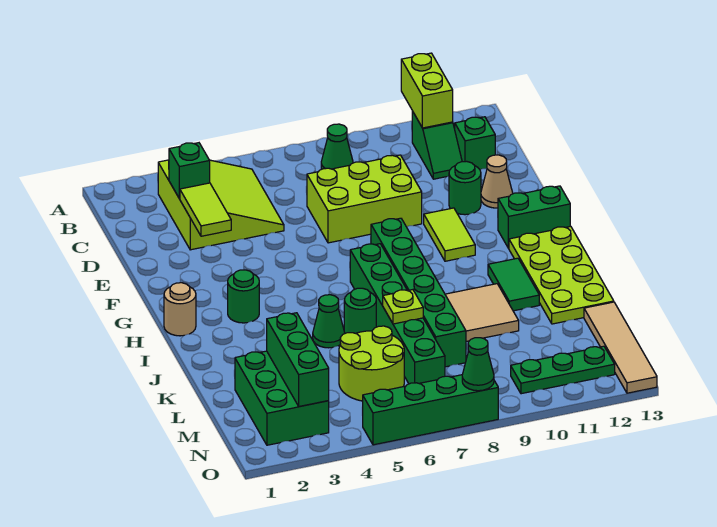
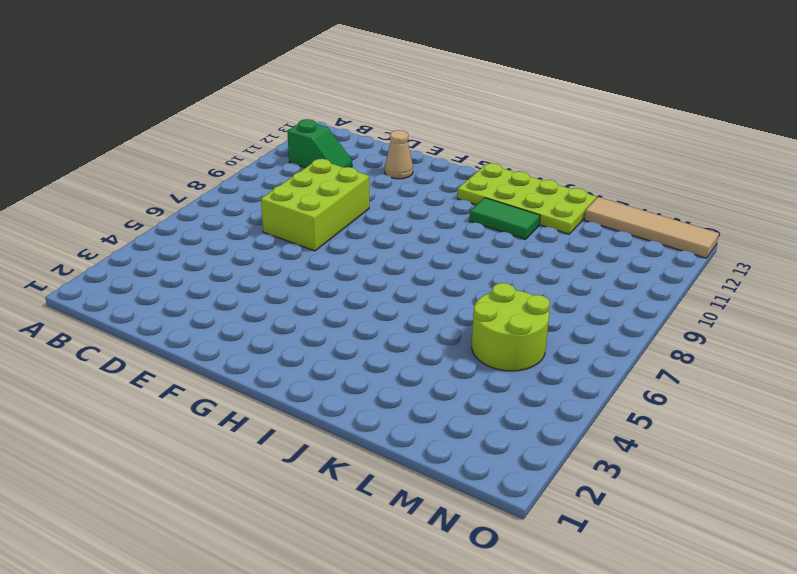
none -> lime 3x3 slope [158,160,284,250]
none -> green 1x1 cone [321,124,353,169]
none -> green 1x1 brick [454,117,495,170]

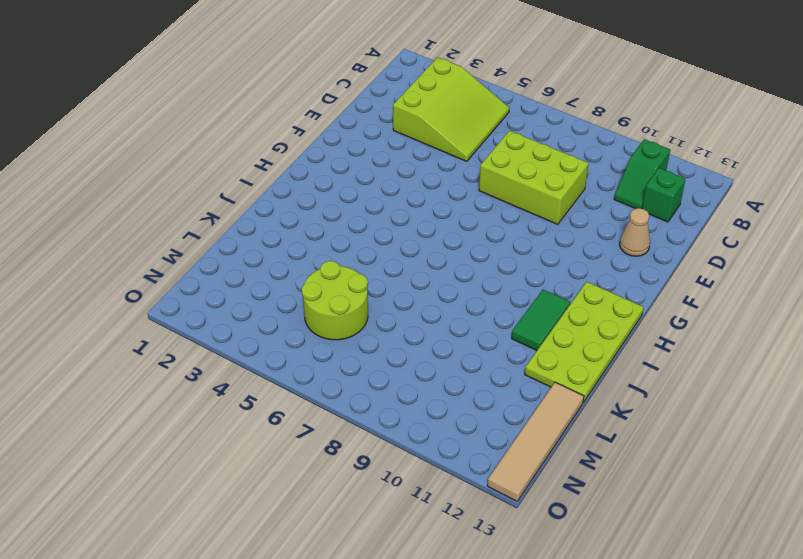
none -> green 1x1 cone [321,124,353,169]
none -> green 1x1 round brick [449,161,481,215]
none -> lime 1x2 tile [424,208,475,261]

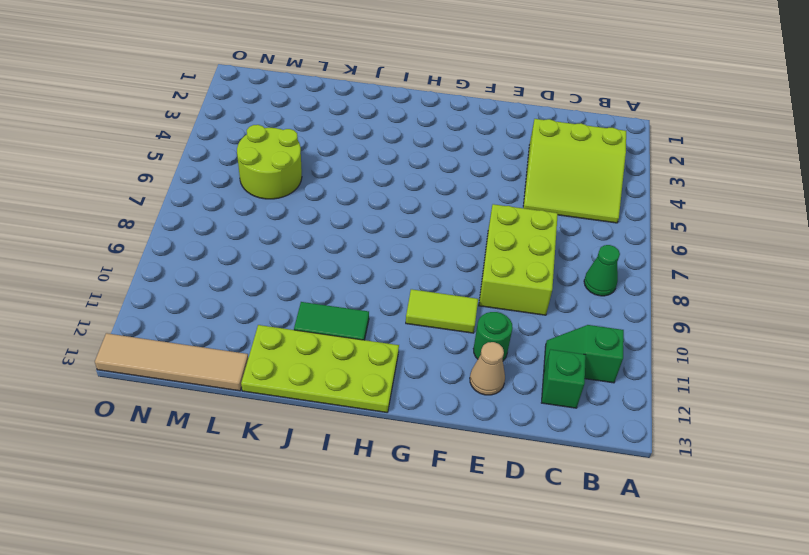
none -> green 1x6 brick [371,218,466,367]
none -> green 1x2 brick [498,186,570,248]
none -> tan 1x1 round brick [164,283,196,336]

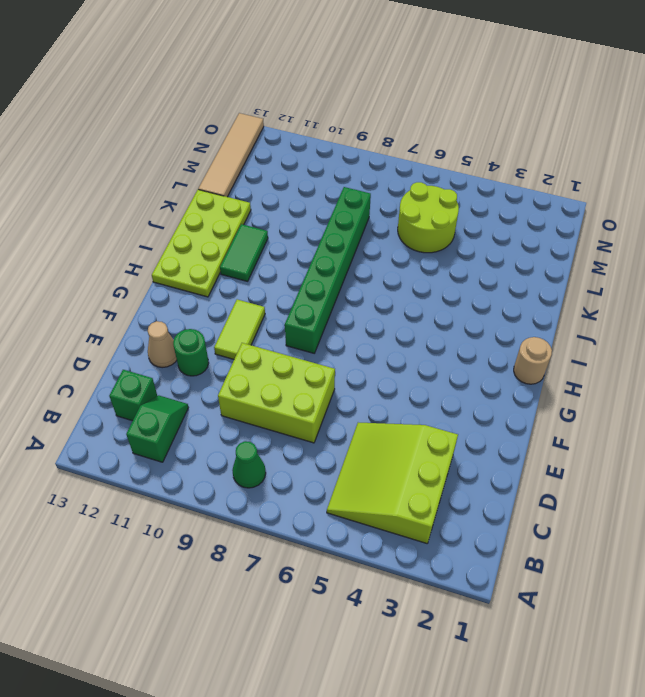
none -> green 1x2 brick [498,186,570,248]
none -> green 1x1 round brick [228,270,259,323]
none -> green 1x6 brick [350,244,445,384]

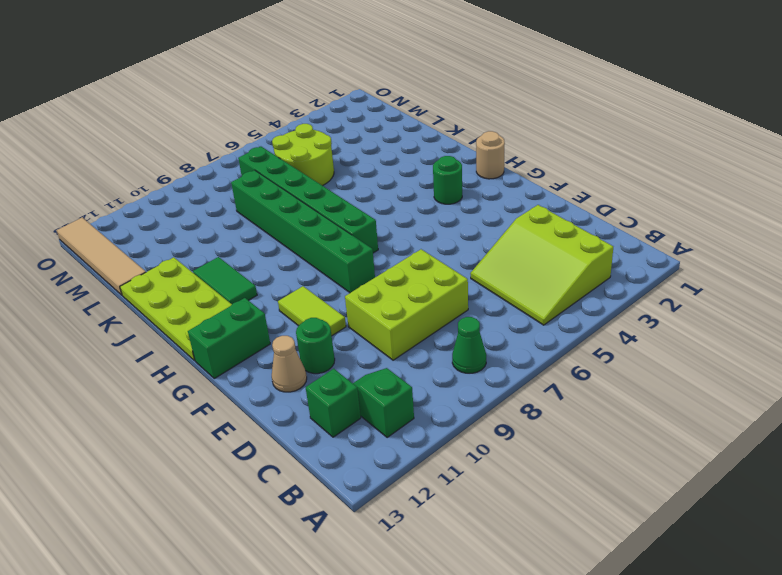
none -> green 1x1 cone [313,295,345,348]
none -> green 1x1 round brick [344,288,376,333]
none -> tan 2x2 tile [445,284,519,341]

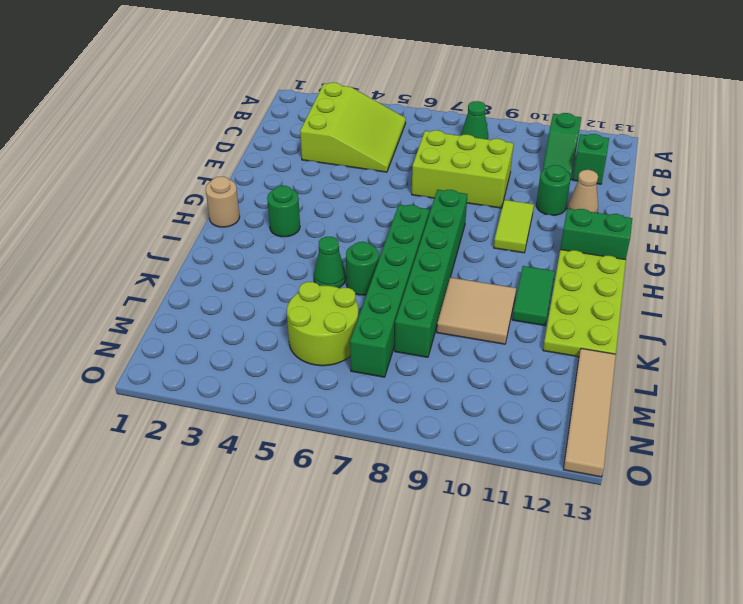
none -> green 2x3 brick [235,351,329,445]
none -> green 1x3 plate [511,346,615,394]
none -> green 1x4 brick [362,375,498,445]

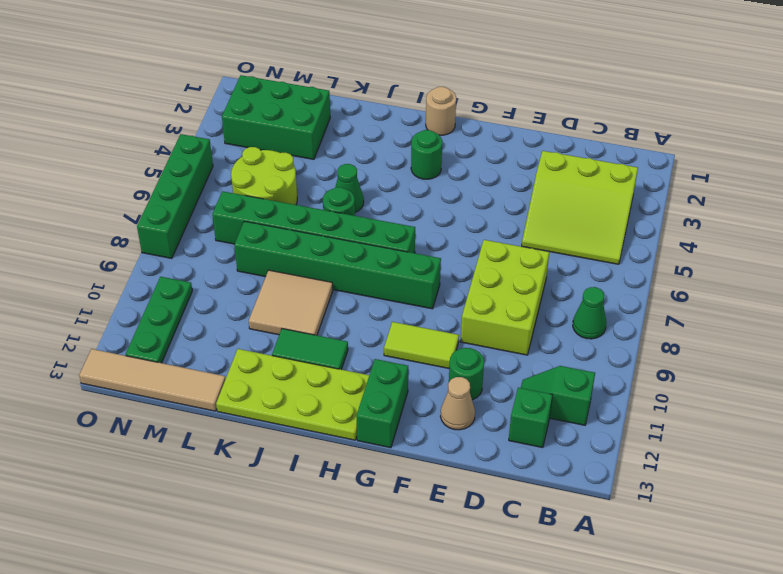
none -> lime 1x2 brick [401,53,453,128]
none -> green 1x1 brick [169,143,210,199]
none -> lime 1x2 tile [180,183,231,236]

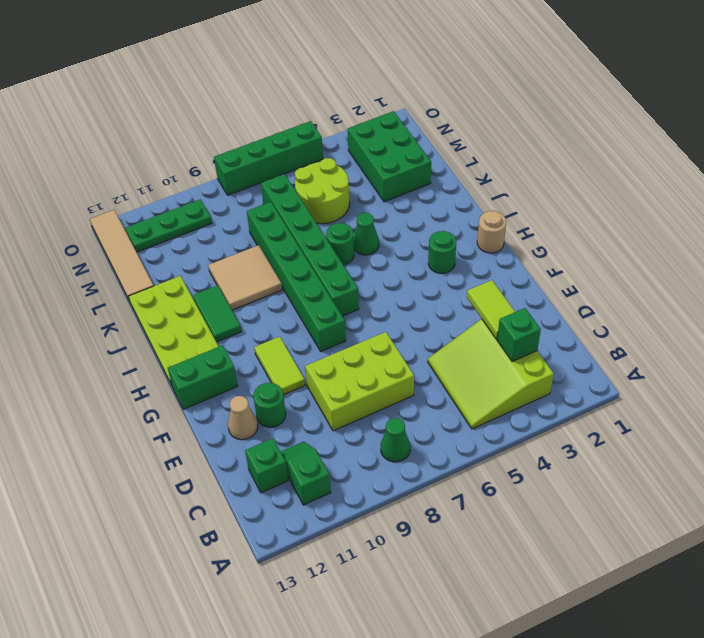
none -> lime 1x2 brick [401,53,453,128]
none -> lime 1x1 plate [383,290,423,324]
none -> green 1x3 brick [267,313,329,406]

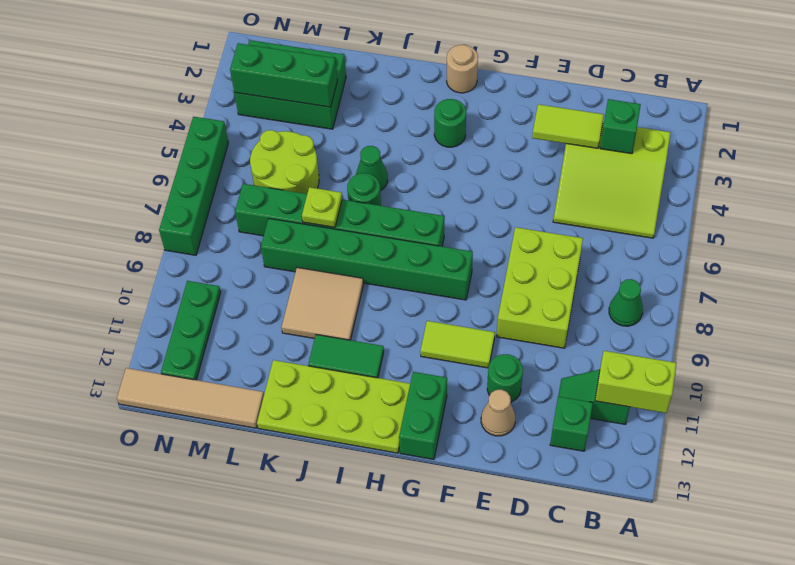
none -> green 1x1 cone [462,338,494,391]

